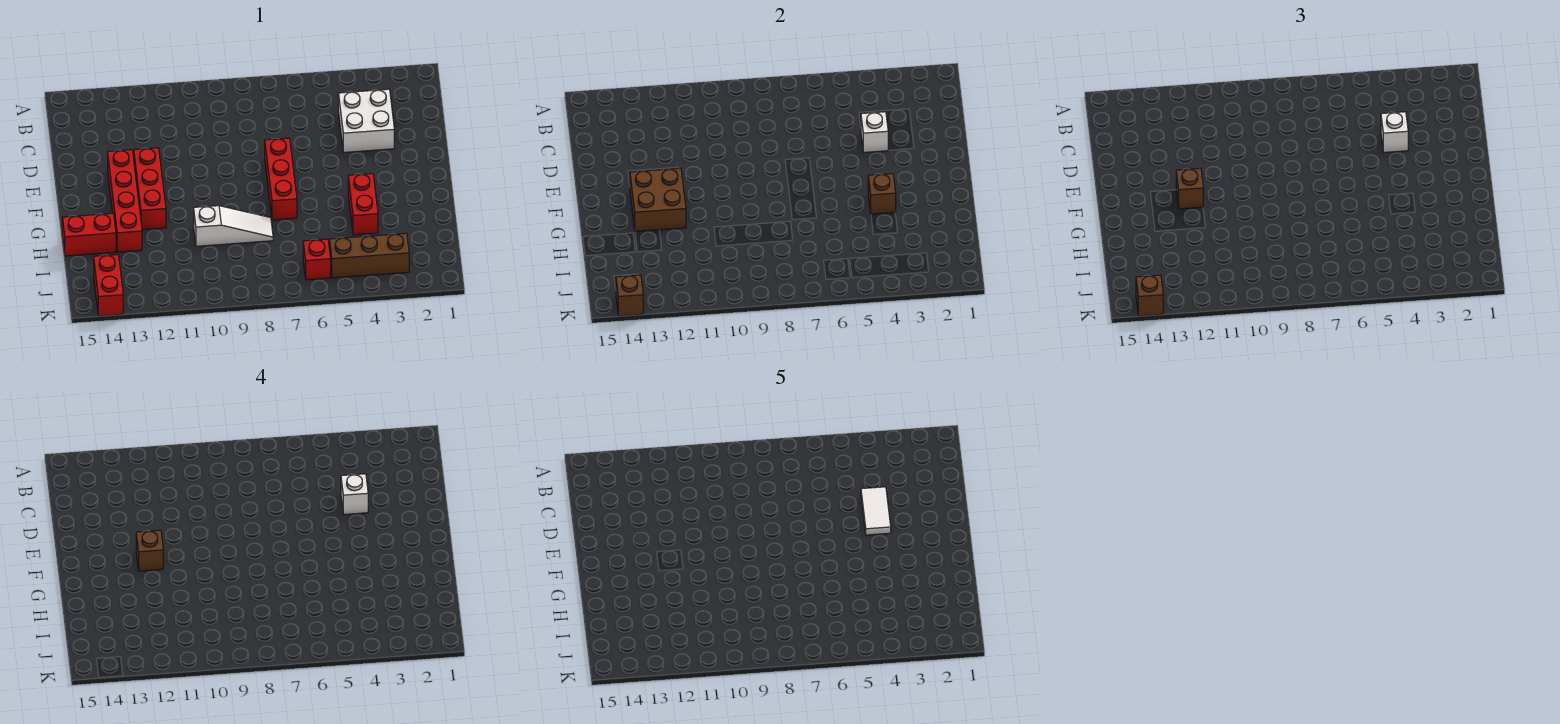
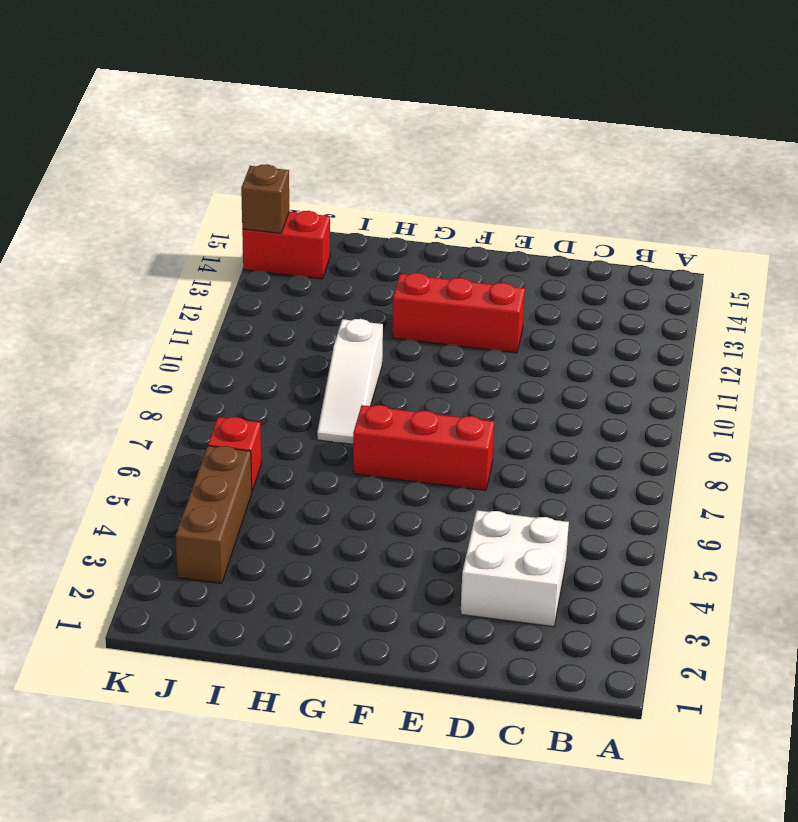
none -> red 1x4 brick [108,150,142,252]
none -> red 1x2 brick [348,174,378,235]
none -> red 1x2 brick [62,213,116,256]

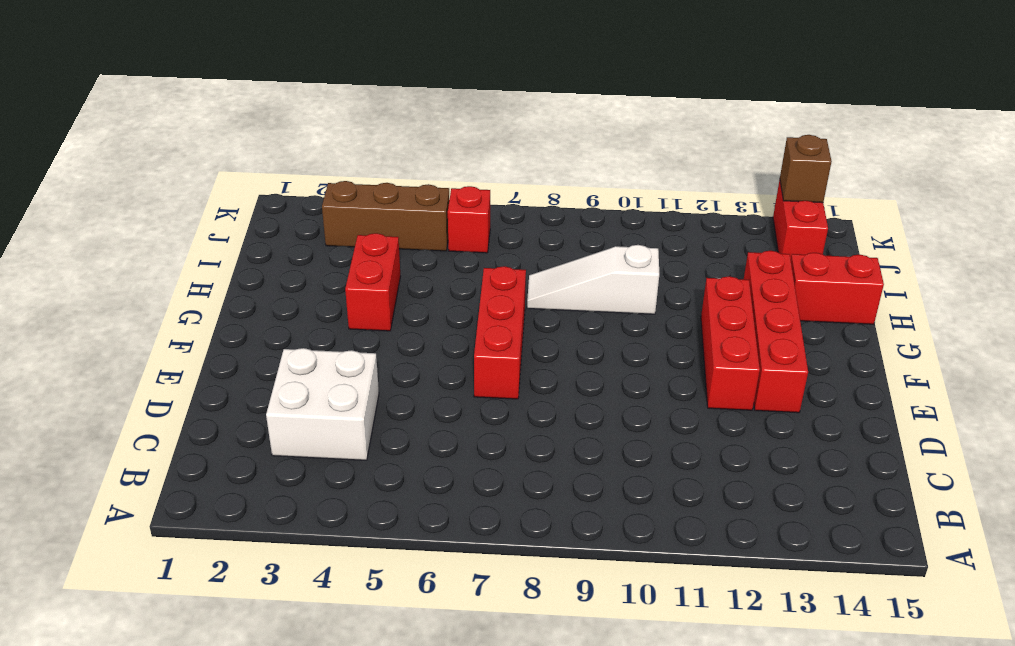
none -> white 1x1 brick [861,112,888,152]
none -> brown 2x2 brick [630,168,686,231]
none -> brown 1x1 brick [868,174,896,214]

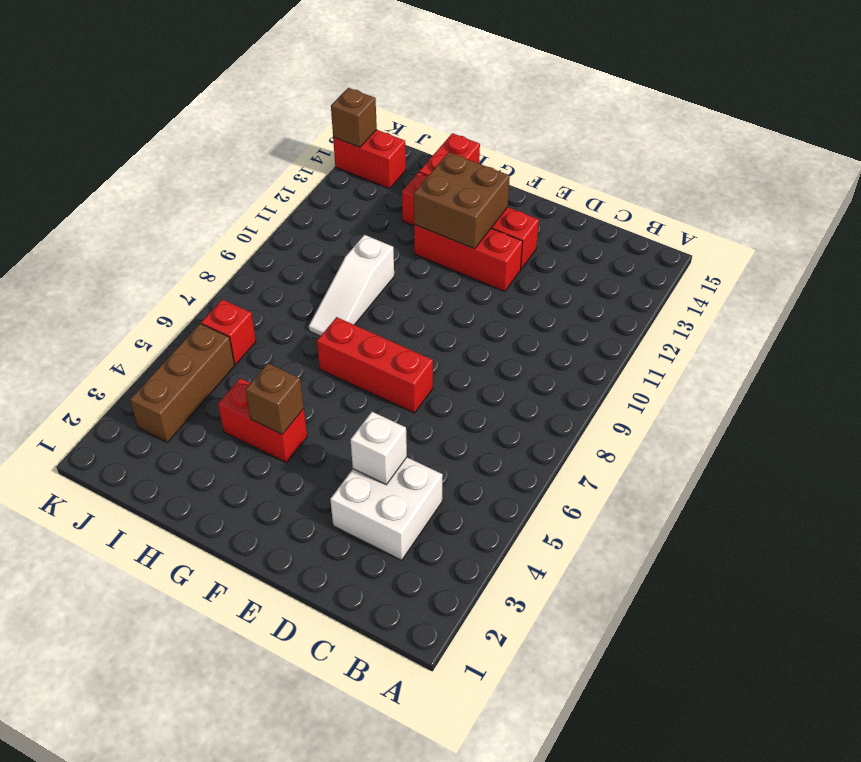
none -> white 1x1 brick [1381,112,1408,152]
none -> brown 1x1 brick [1176,168,1203,209]
none -> brown 1x1 brick [1136,275,1163,316]

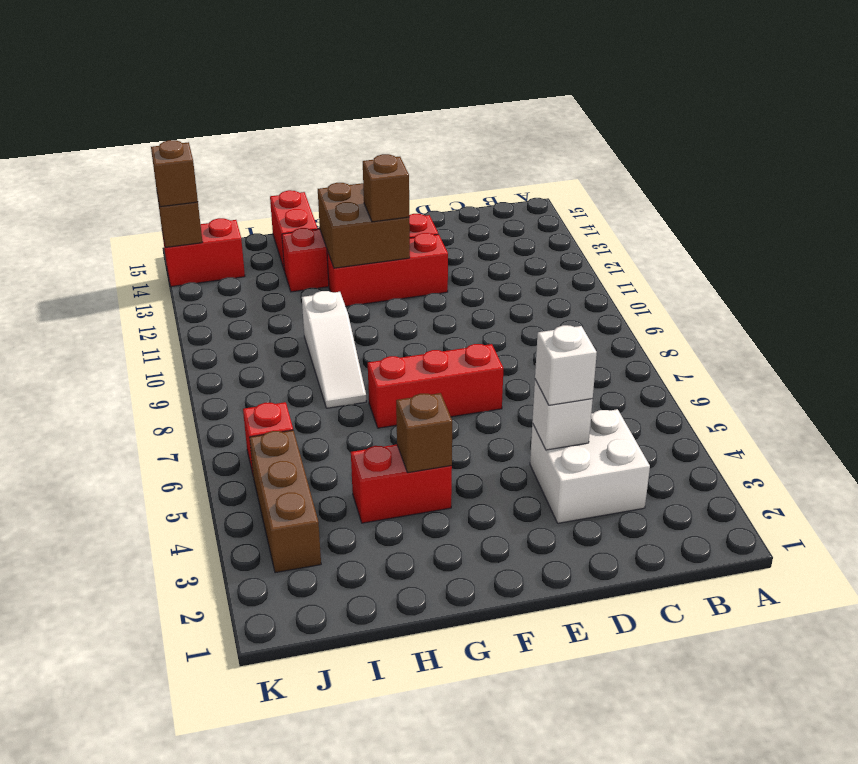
none -> white 1x1 brick [341,474,368,514]
none -> brown 1x1 brick [136,530,163,571]
none -> white 1x2 tile [861,487,891,535]

